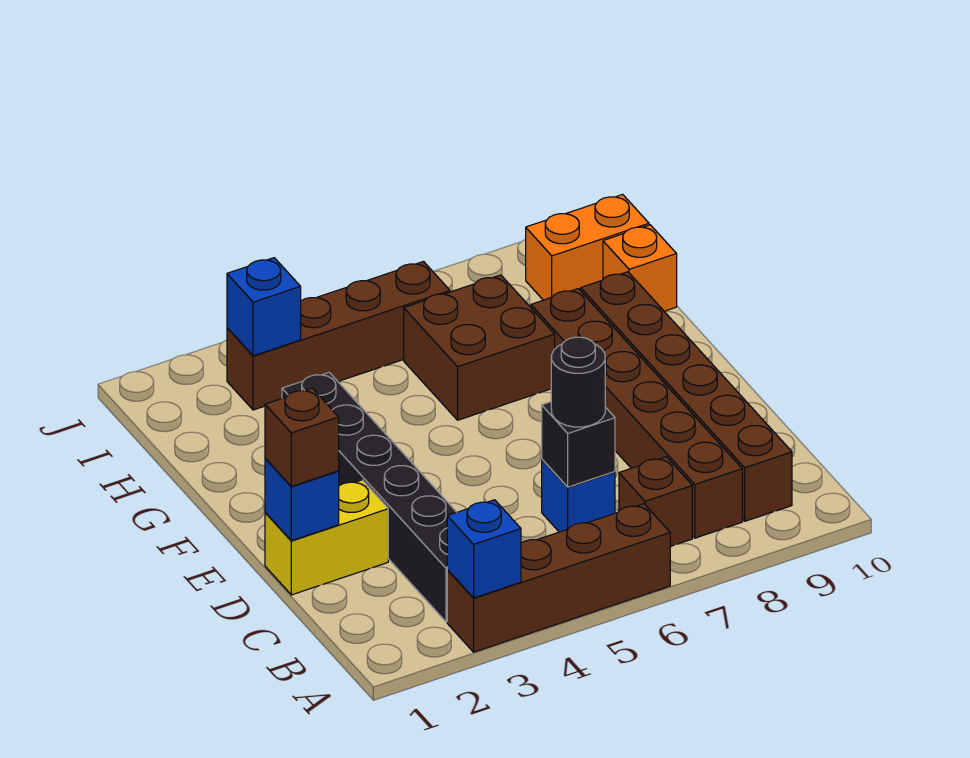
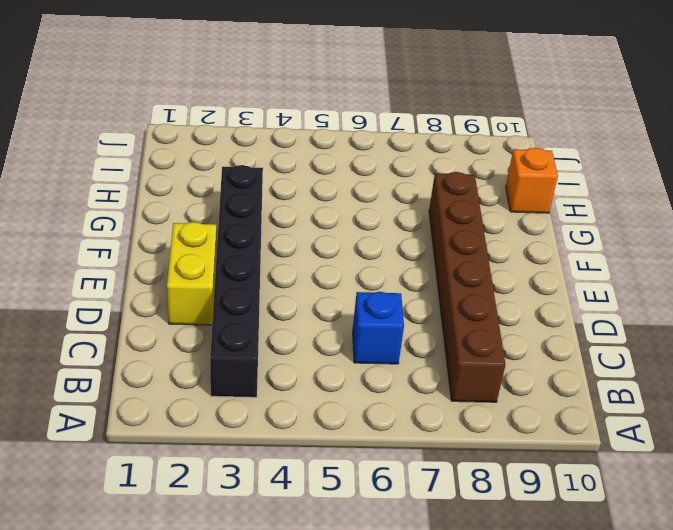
yellow 1x2 brick [167,222,216,325] -> yellow 1x2 brick turned to [265,480,388,595]
none -> brown 1x4 brick [447,504,670,652]
none -> brown 1x1 brick [619,457,692,546]
none -> brown 1x6 brick [581,272,792,521]

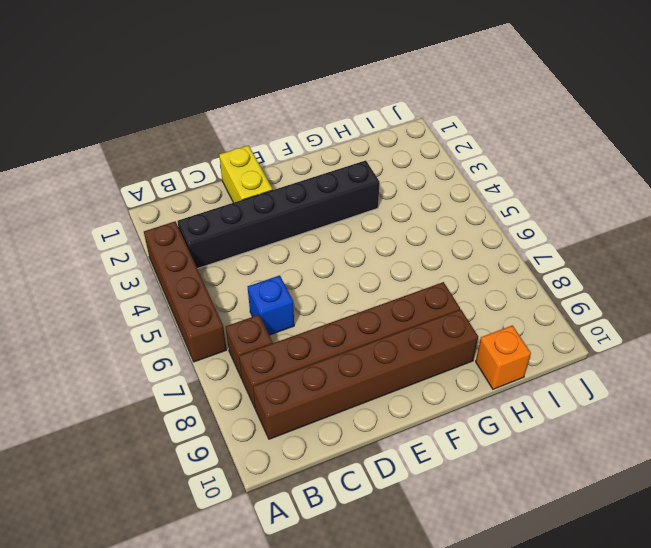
none -> brown 2x2 brick [404,275,555,420]
none -> brown 1x4 brick [227,262,450,410]
none -> orange 1x2 brick [526,195,649,300]

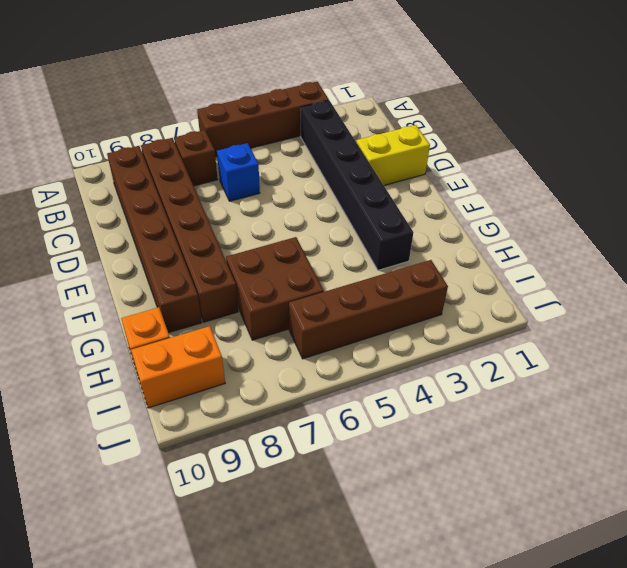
none -> blue 1x1 brick [447,500,521,598]
none -> black 1x1 brick [542,402,615,487]
none -> blue 1x1 brick [265,459,339,541]

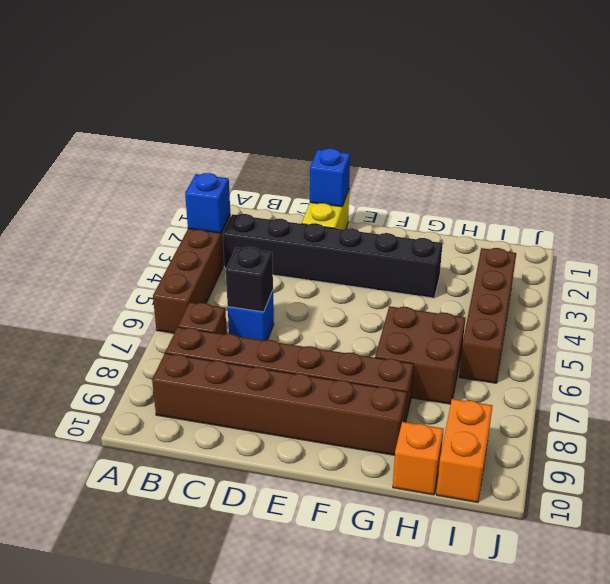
none -> blue 1x1 brick [227,258,301,356]
none -> black 1x1 round brick [551,337,605,427]
none -> brown 1x1 brick [265,388,339,486]

